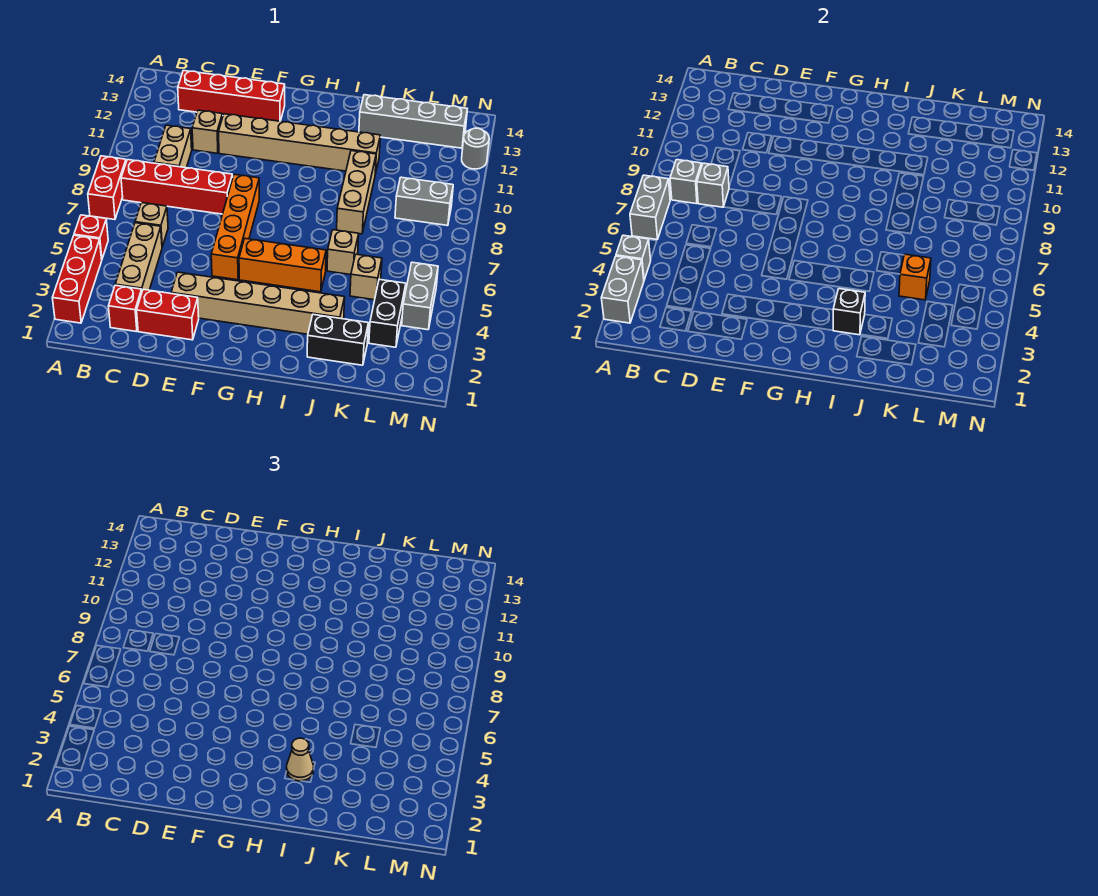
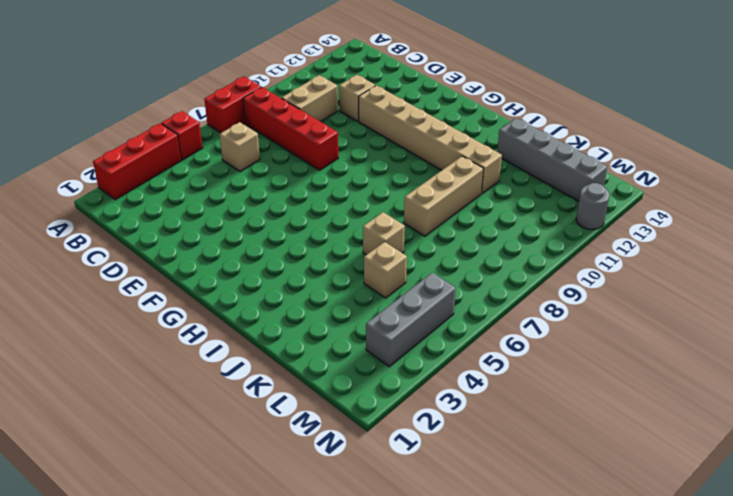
grey 1x3 brick [366,273,456,367] -> grey 1x2 brick [402,262,438,330]
none -> red 1x1 brick [108,285,142,332]
none -> tan 1x3 brick [115,223,162,291]
none -> red 1x4 brick [178,71,285,121]
none -> red 1x2 brick [137,289,199,340]

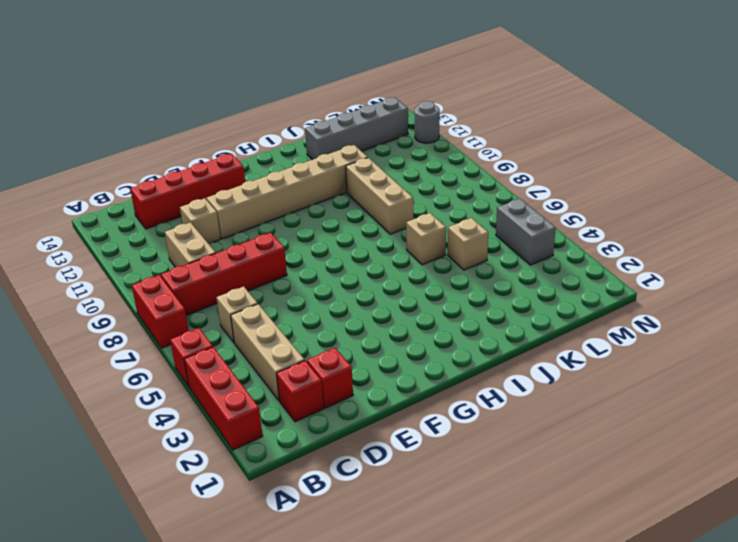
red 1x1 brick [307,348,353,408] -> red 1x2 brick [137,289,199,340]
none -> tan 1x6 brick [171,272,345,334]
none -> orange 1x4 brick [211,174,259,280]
none -> orange 1x3 brick [239,239,326,292]
none -> black 1x2 brick [307,314,368,365]

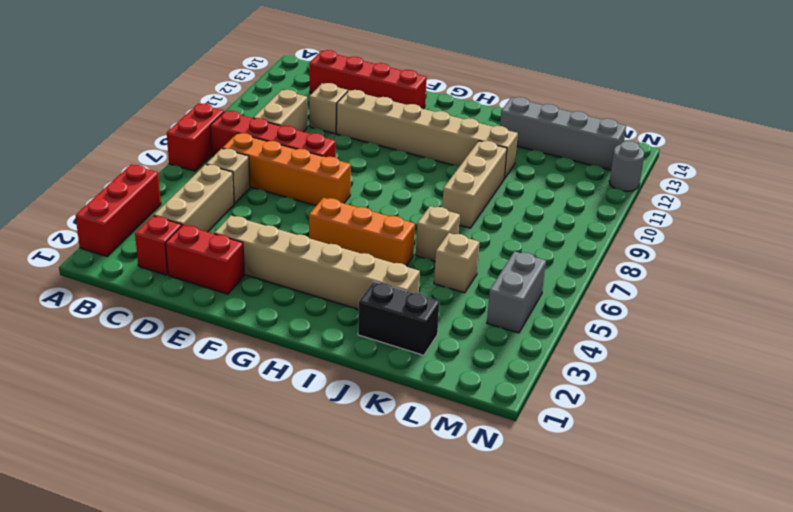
orange 1x4 brick [222,133,351,206] -> orange 1x4 brick turned to [211,174,259,280]
none -> red 1x1 brick [74,215,108,259]
none -> black 1x2 brick [369,279,406,347]
none -> grey 1x2 brick [395,177,453,226]
none -> grey 1x2 brick [601,256,644,323]

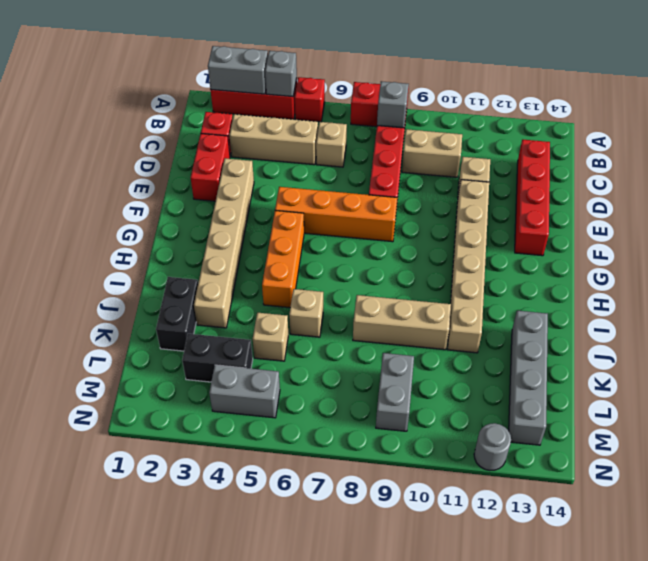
none -> grey 1x2 brick [630,175,670,240]
none -> grey 1x1 brick [697,163,729,207]
none -> black 1x1 brick [833,289,865,335]
none -> orange 1x1 brick [899,254,931,300]

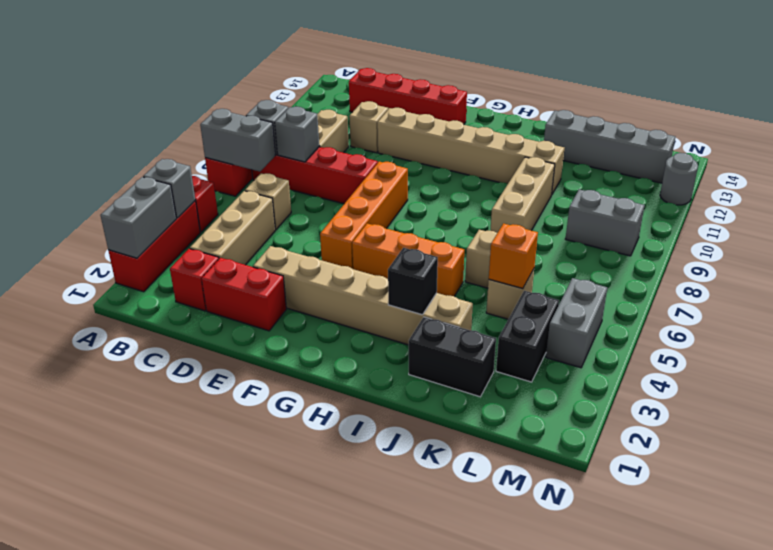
grey 1x2 brick [200,109,276,171] -> grey 1x2 brick turned to [630,175,670,240]
none -> tan 1x1 cone [287,738,314,781]

